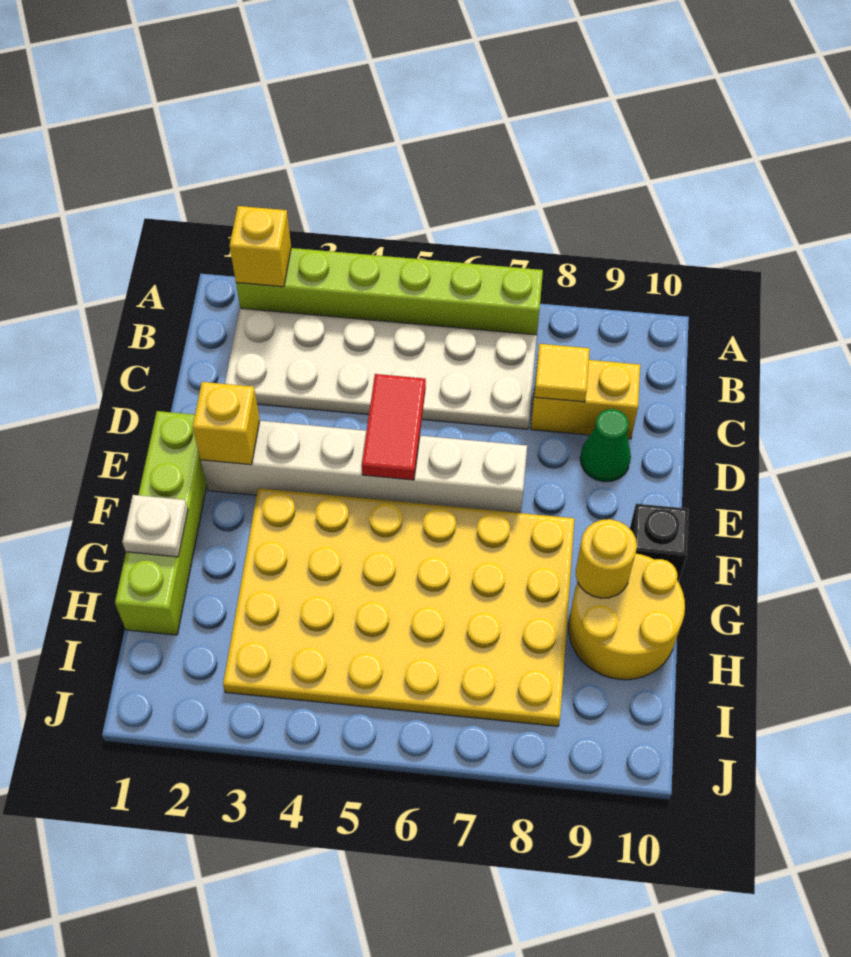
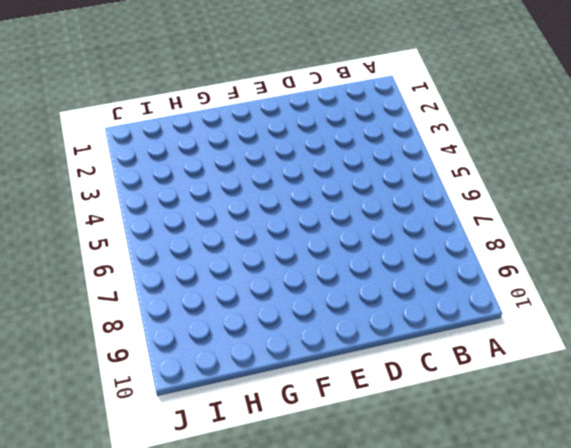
none -> lime 1x6 brick [236,248,543,335]
none -> white 2x6 plate [225,308,537,429]
none -> yellow 1x2 brick [531,359,640,439]

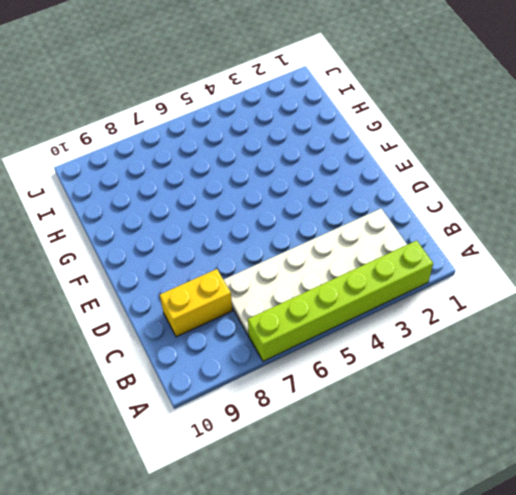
none -> green 1x1 cone [580,409,631,482]
none -> lime 1x4 brick [115,411,207,635]
none -> white 1x6 brick [201,421,527,513]

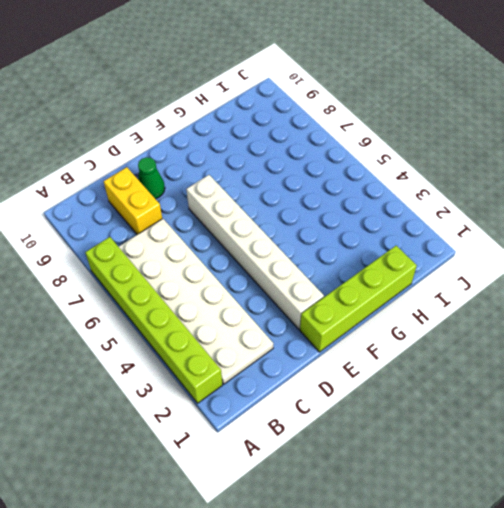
none -> yellow 4x6 plate [223,488,574,726]
none -> black 1x1 brick [630,504,688,581]
none -> yellow 2x2 round brick [569,553,685,680]

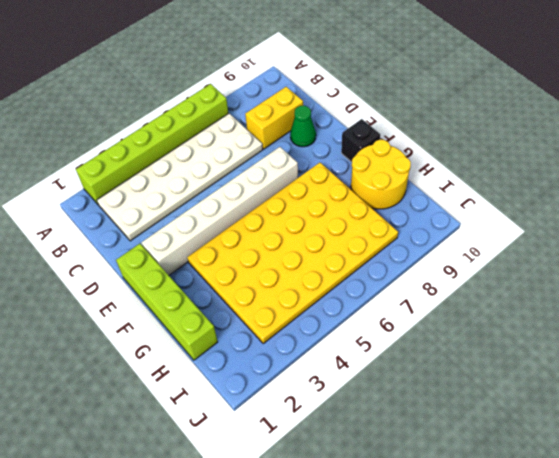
none -> yellow 1x1 brick [230,206,291,287]
none -> yellow 1x1 tile [534,344,590,402]
none -> red 1x2 tile [362,374,426,480]

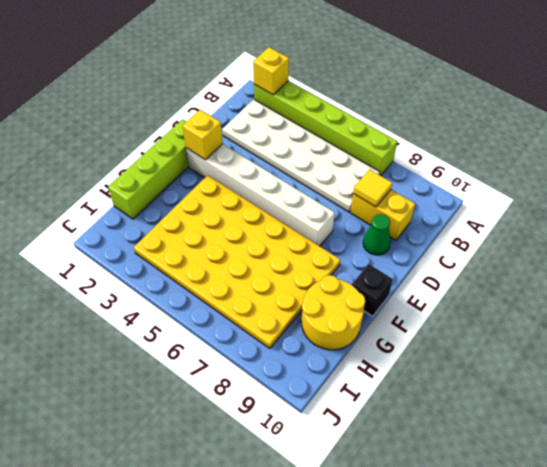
none -> red 1x2 tile [362,374,426,480]
none -> white 1x1 plate [122,495,188,557]
none -> yellow 1x1 round brick [576,519,637,598]

